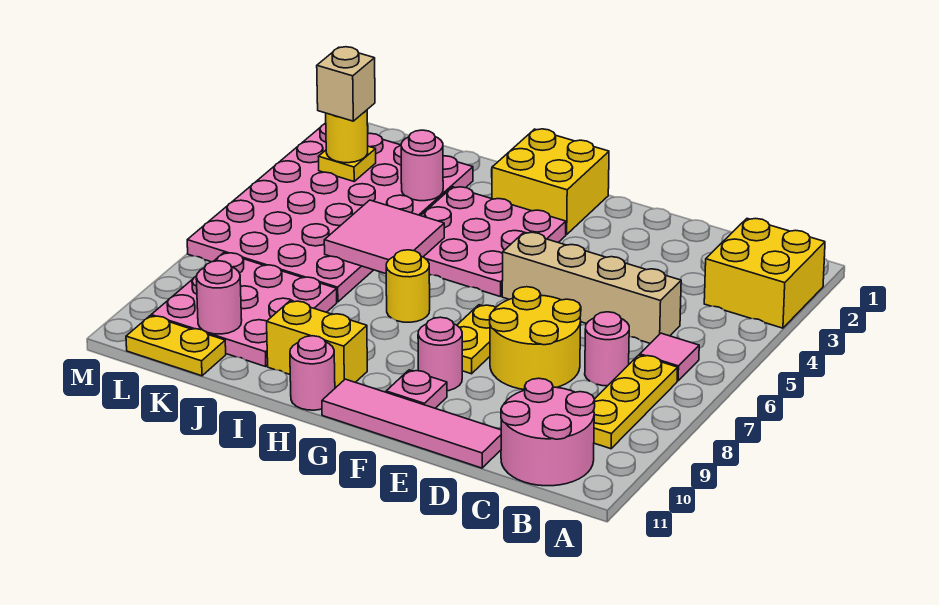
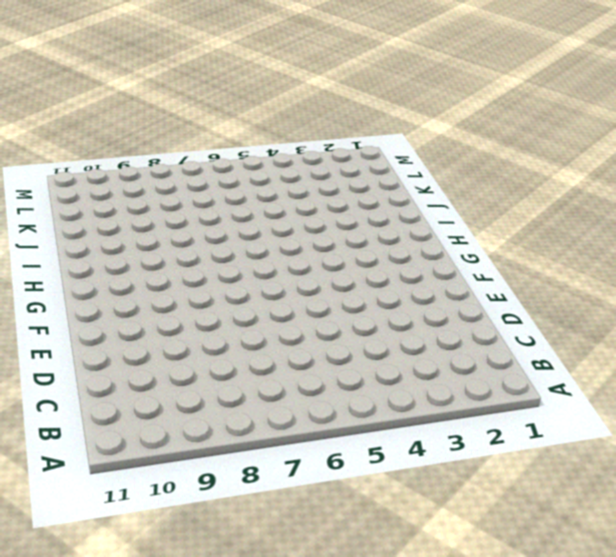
none -> yellow 2x2 brick [704,219,825,328]
none -> pink 1x1 tile [640,333,699,381]
none -> yellow 1x3 plate [594,355,678,449]

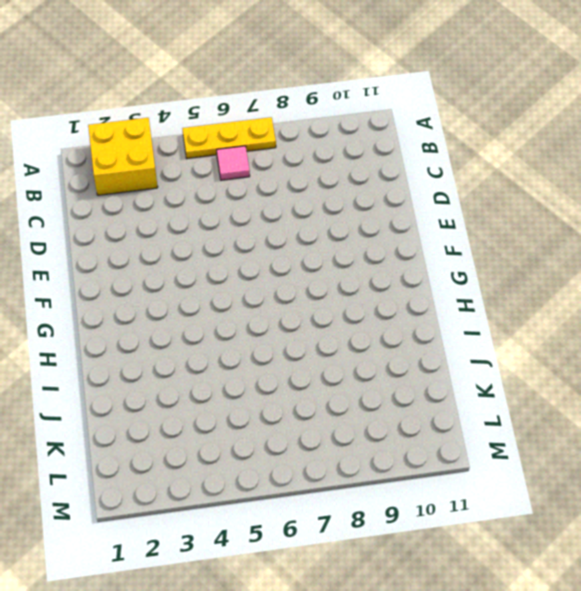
yellow 1x3 plate [182,117,276,158] -> yellow 1x3 plate moved to [594,355,678,449]
none -> pink 2x2 round brick [501,378,595,486]
none -> tan 1x4 brick [502,232,681,343]
none -> pink 1x1 round brick [585,312,629,386]

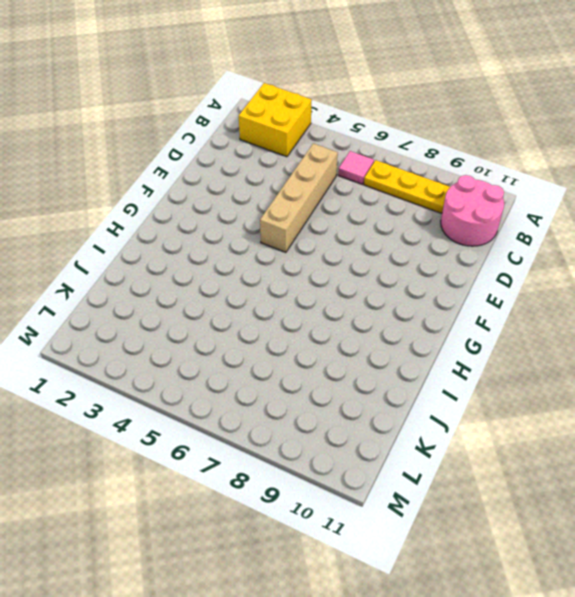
none -> pink 1x1 round brick [585,312,629,386]
none -> yellow 2x2 round brick [490,287,581,390]
none -> pink 1x4 tile [322,379,501,468]

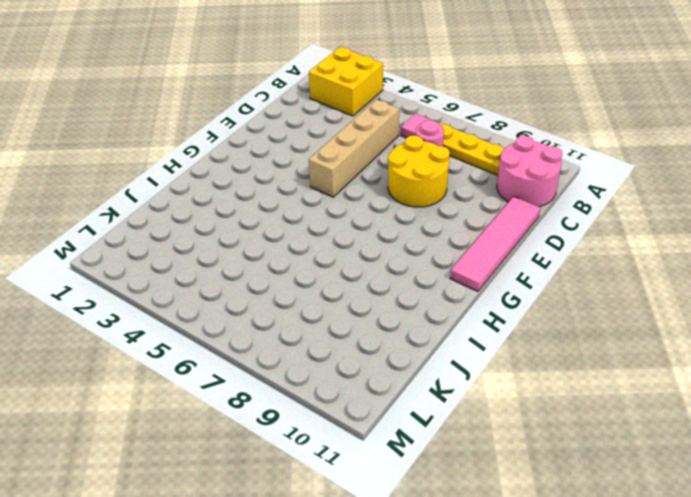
none -> yellow 1x2 plate [457,305,496,374]
none -> pink 1x1 round brick [418,317,462,391]
none -> pink 1x1 plate [386,370,447,408]

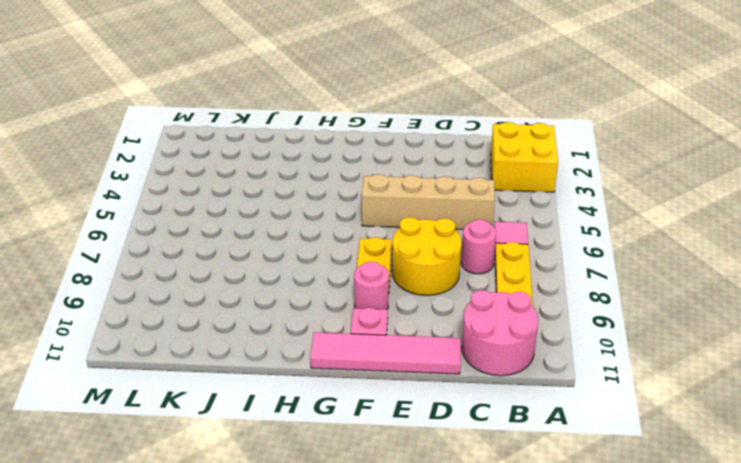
none -> yellow 2x2 brick [492,129,609,235]
none -> pink 3x3 plate [421,187,566,297]
none -> yellow 1x1 round brick [386,250,430,322]

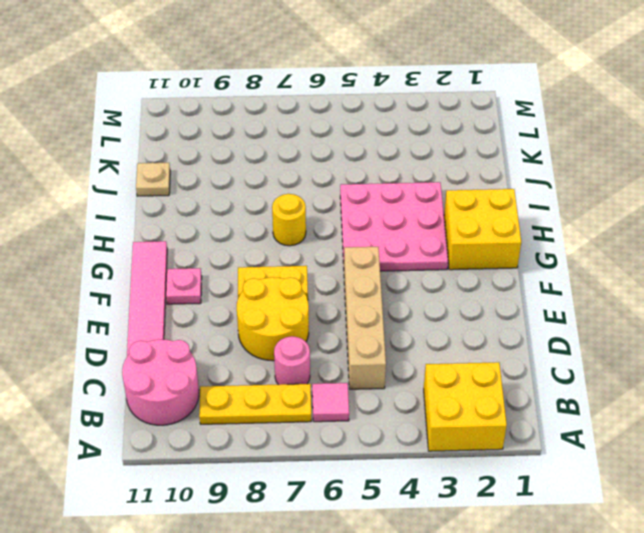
tan 1x1 plate [136,163,170,196] -> none
none -> pink 1x1 round brick [418,317,462,391]
none -> yellow 1x2 brick [267,301,367,388]
none -> pink 1x1 round brick [290,336,335,410]

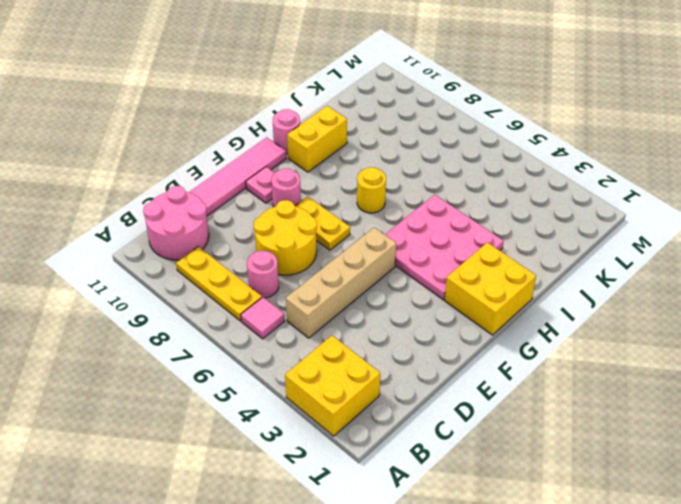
none -> pink 4x6 plate [187,123,473,302]
none -> pink 3x3 plate [151,253,337,367]
none -> yellow 1x2 plate [126,316,226,376]

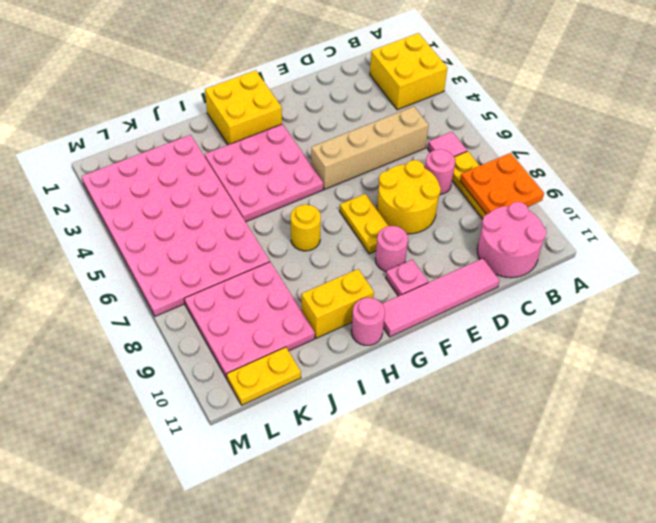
orange 2x2 plate [460,153,544,214] -> none
none -> pink 2x2 tile [324,200,444,274]
none -> pink 1x1 round brick [401,130,443,201]
none -> pink 1x1 round brick [196,261,242,334]

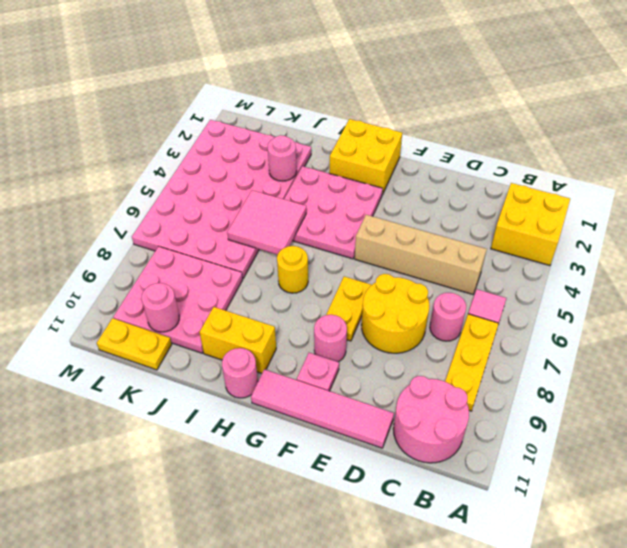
none -> yellow 1x1 plate [319,146,376,181]
none -> yellow 1x1 round brick [326,110,368,163]
none -> tan 1x1 brick [317,47,375,121]

